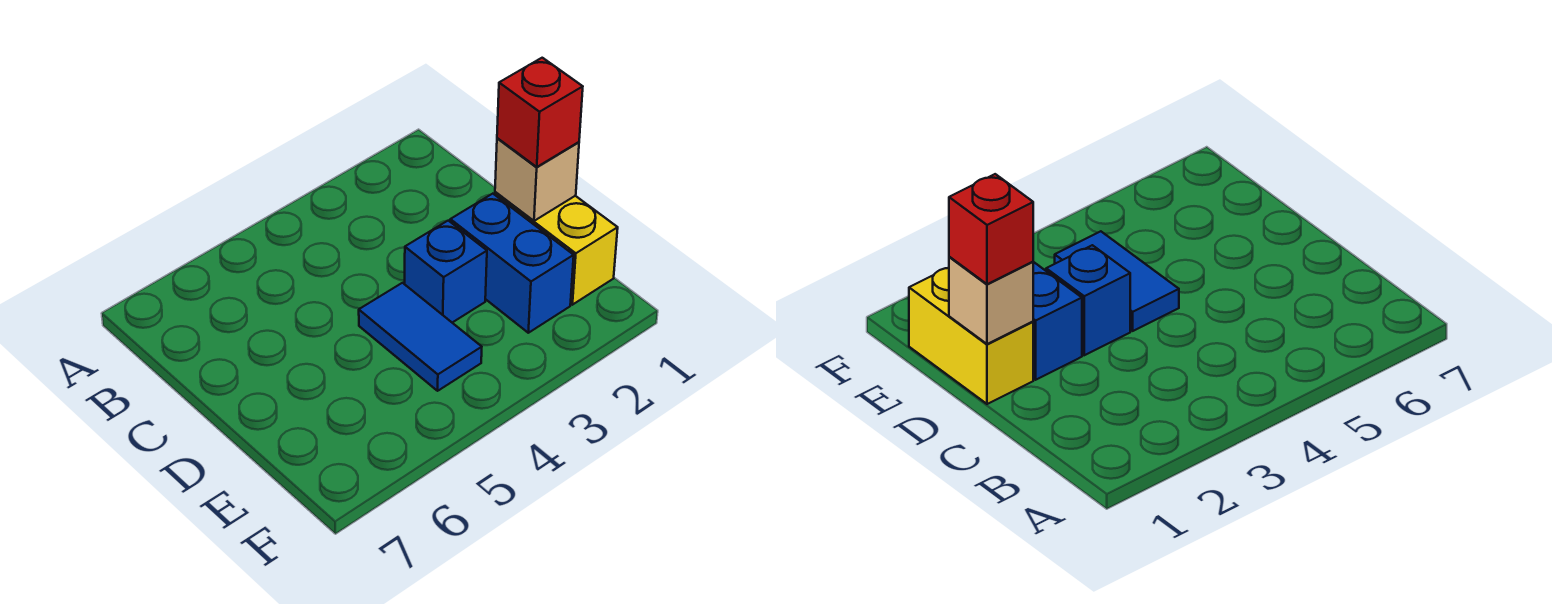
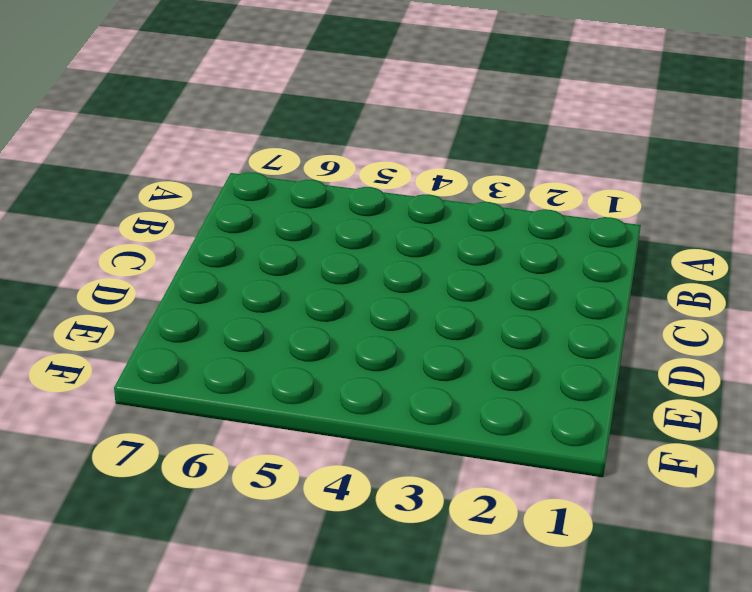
none -> yellow 1x2 brick [495,192,618,305]
none -> blue 1x2 brick [450,194,574,333]

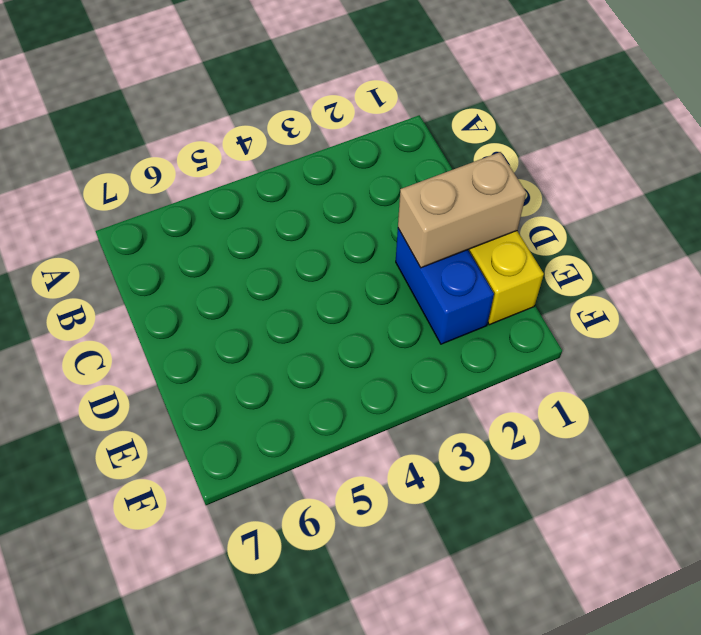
tan 1x2 brick [398,152,526,268] -> tan 1x1 brick [495,138,579,221]
none -> blue 1x1 brick [405,221,487,323]
none -> blue 1x2 tile [359,283,482,391]

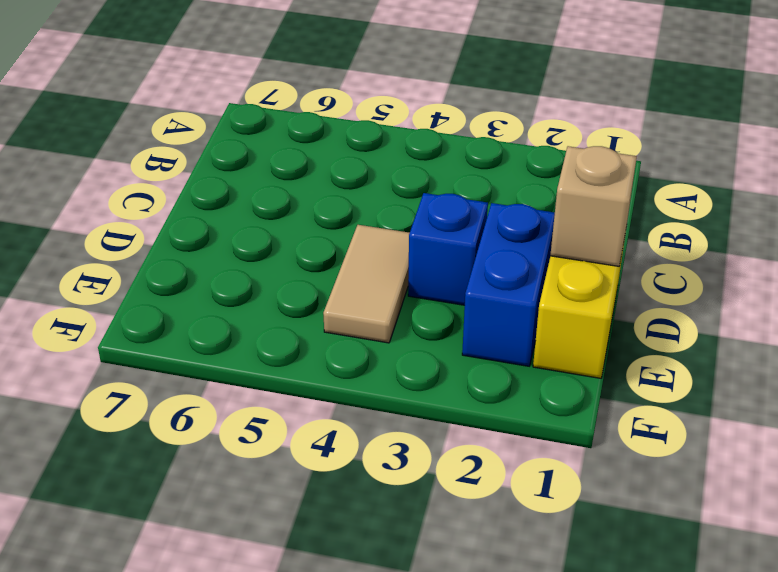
tan 1x2 tile [323,225,409,343] -> blue 1x2 tile [359,283,482,391]
none -> red 1x1 brick [497,58,583,167]

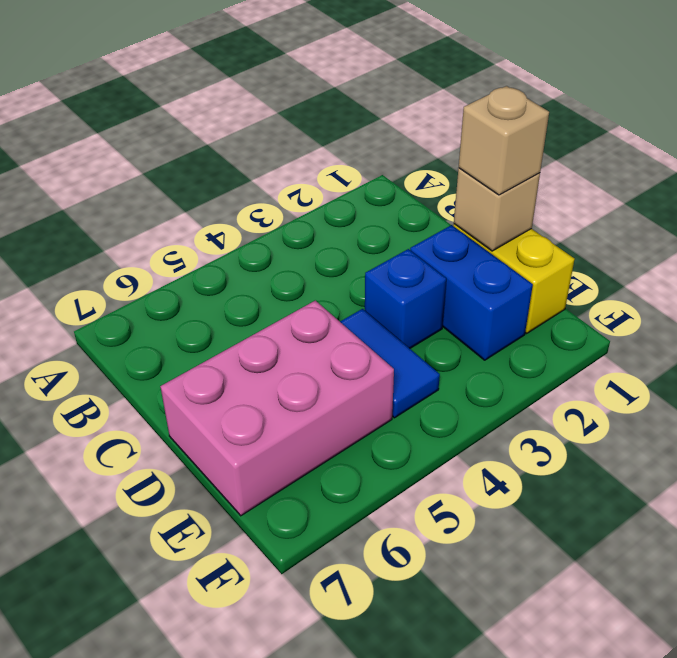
tan 1x1 brick [459,86,549,195] -> red 1x1 brick [497,58,583,167]
pink 2x3 brick [160,300,394,516] -> none

